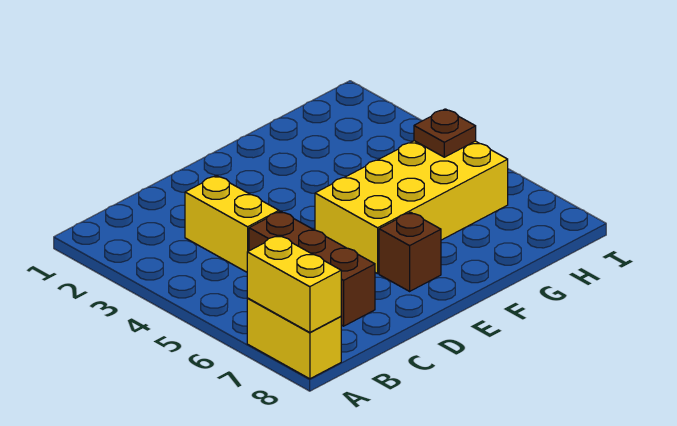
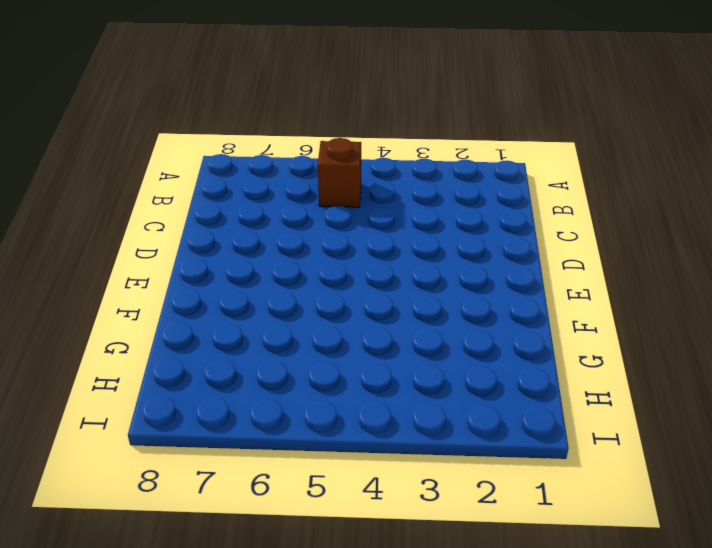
brown 1x1 brick [318,138,361,207] -> brown 1x1 brick moved to [379,212,441,291]
none -> yellow 1x2 brick [247,298,341,379]
none -> yellow 1x2 brick [185,176,279,272]

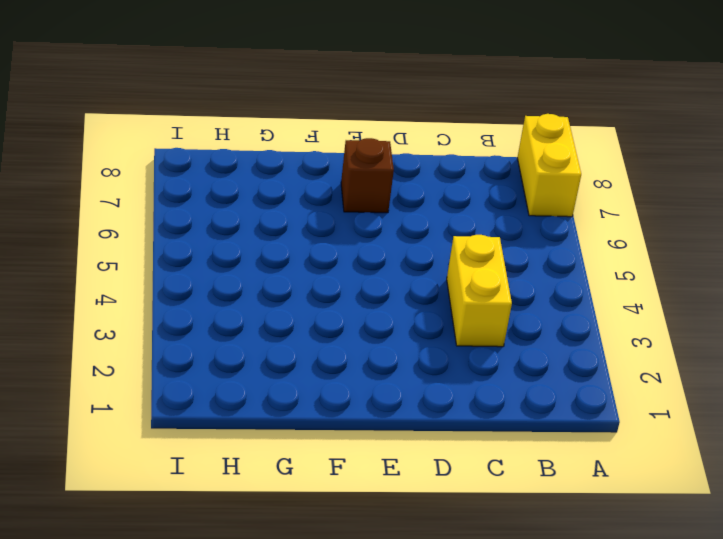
none -> brown 1x3 brick [249,211,375,326]
none -> yellow 2x4 brick [315,141,508,274]

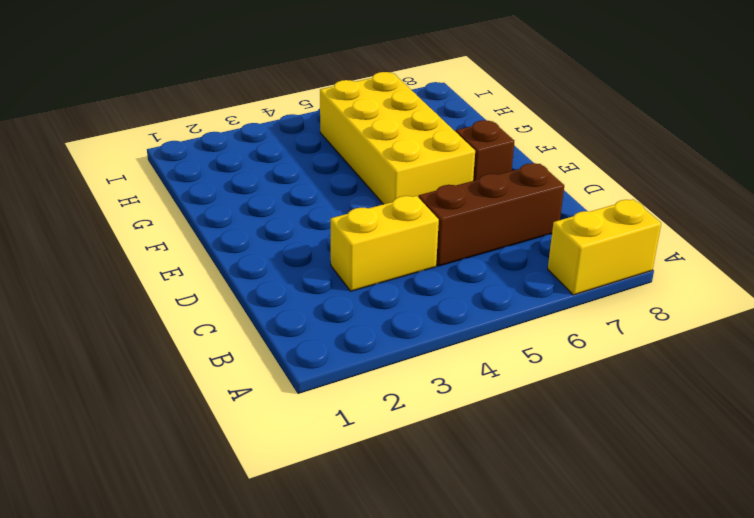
none -> yellow 1x2 brick [247,235,341,332]
none -> brown 1x1 plate [414,109,476,157]

